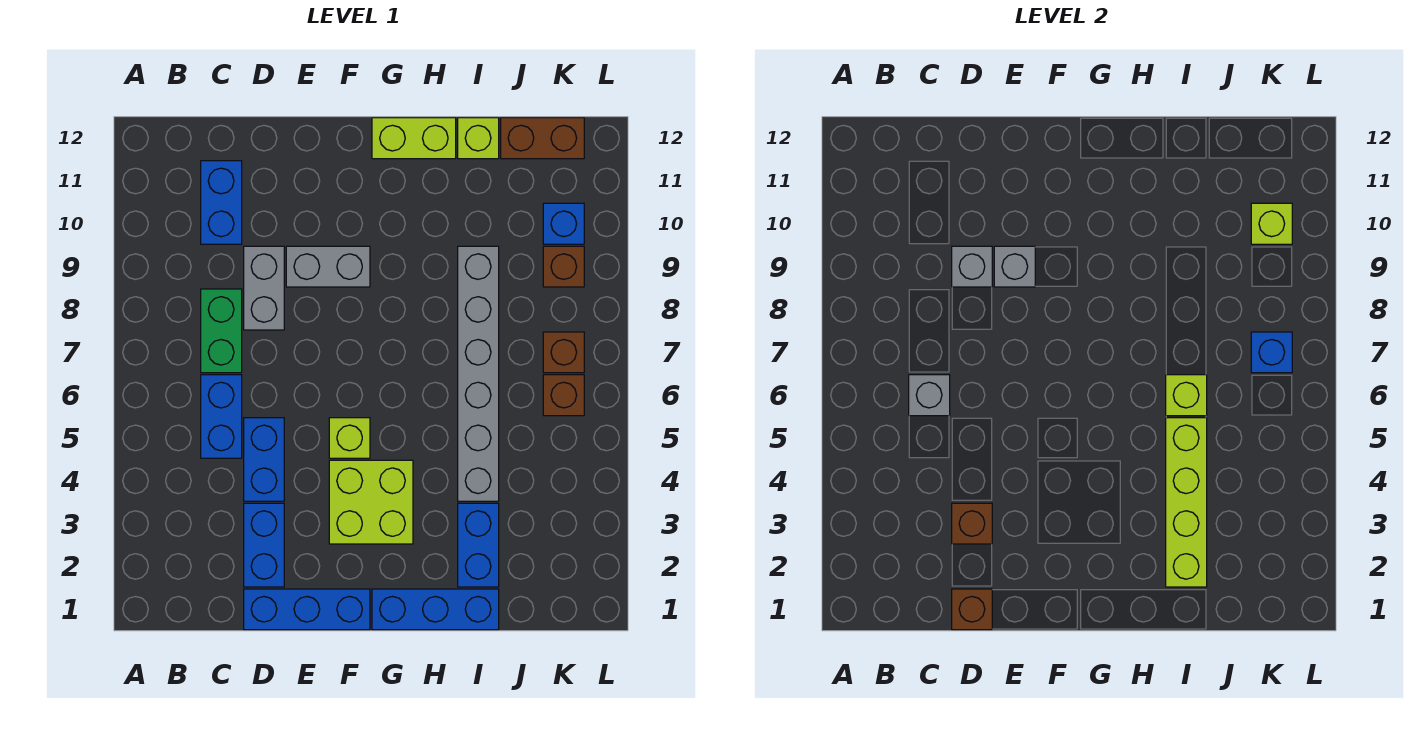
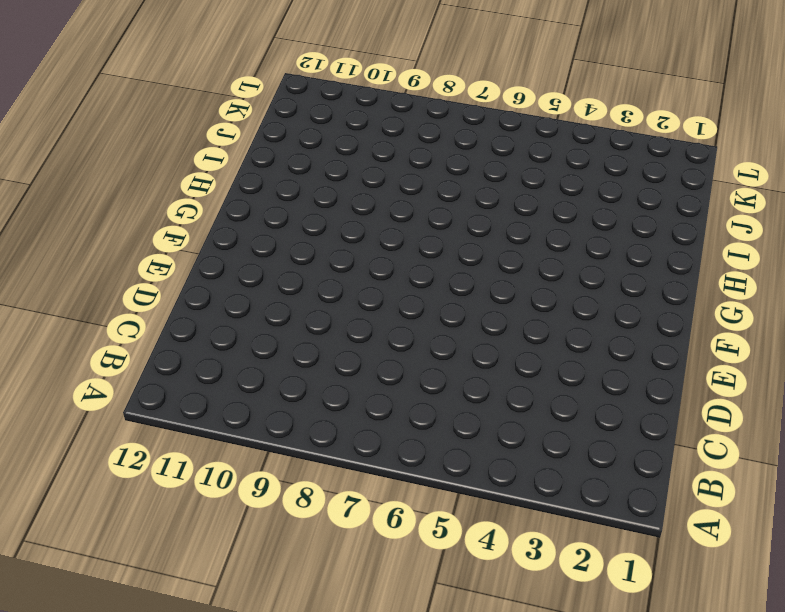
none -> blue 1x2 brick [201,375,242,458]
none -> green 1x2 brick [201,289,242,373]
none -> blue 1x2 brick [201,161,242,244]

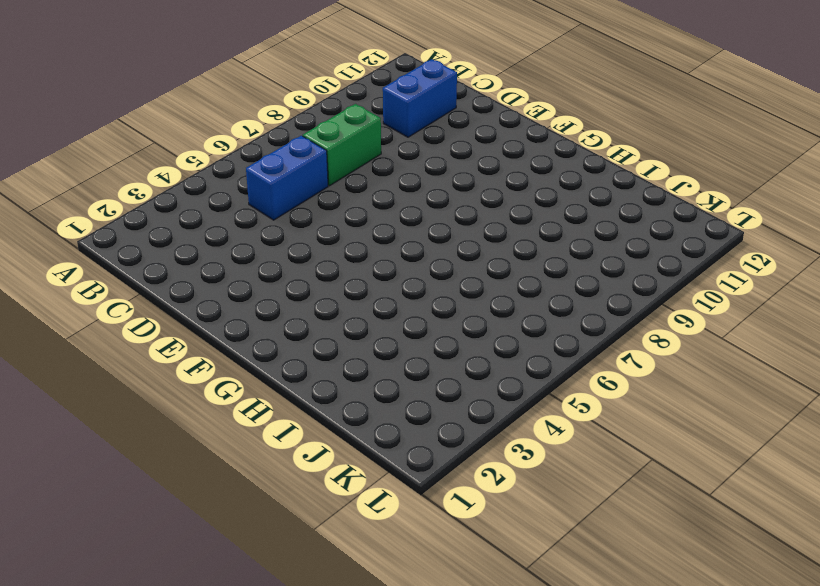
none -> blue 1x3 brick [244,589,370,630]
none -> blue 1x2 brick [244,503,284,587]
none -> blue 1x2 brick [244,418,284,501]

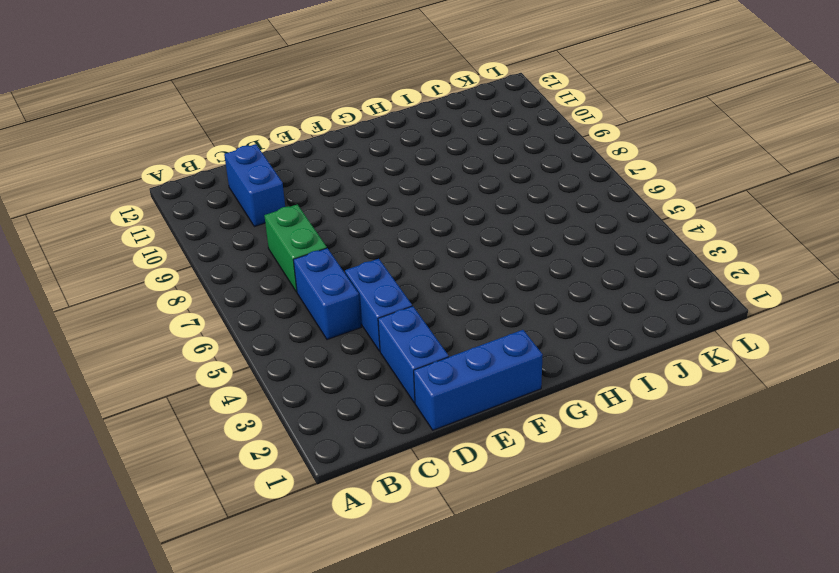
none -> grey 1x2 brick [244,246,284,330]
none -> grey 1x2 brick [286,246,370,287]
none -> lime 2x2 brick [329,460,413,544]

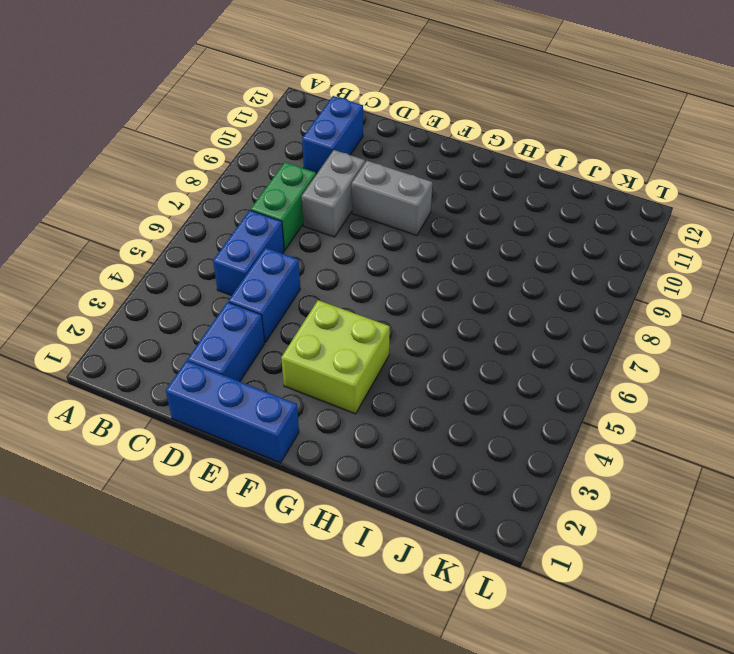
none -> lime 1x1 brick [329,418,370,458]
none -> blue 1x3 brick [372,589,499,630]
none -> lime 1x2 brick [372,118,456,159]

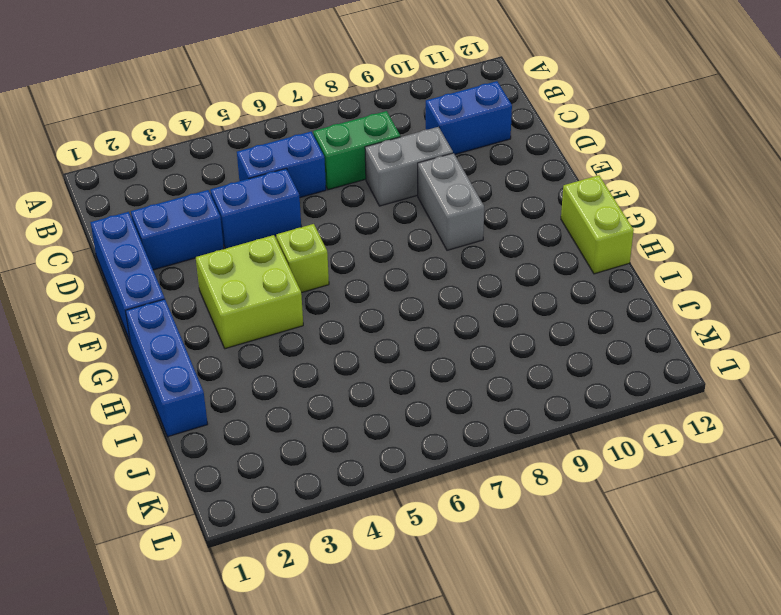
none -> blue 1x2 brick [458,503,499,587]
none -> grey 1x6 brick [458,246,499,501]
none -> lime 1x1 brick [458,118,499,159]

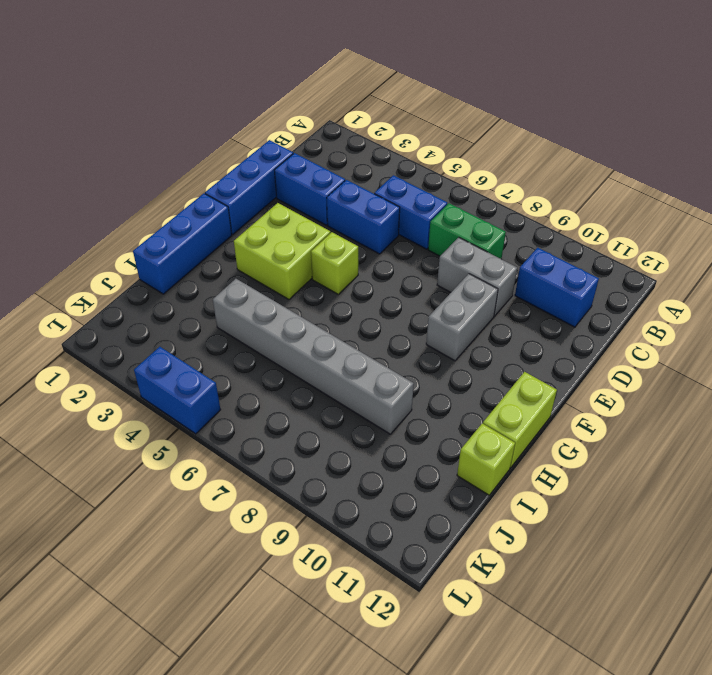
blue 1x2 brick [134,347,221,434] -> blue 1x2 brick moved to [458,503,499,587]
none -> brown 1x2 brick [501,118,584,159]
none -> brown 1x1 brick [543,375,584,416]
none -> brown 1x1 brick [543,332,584,373]

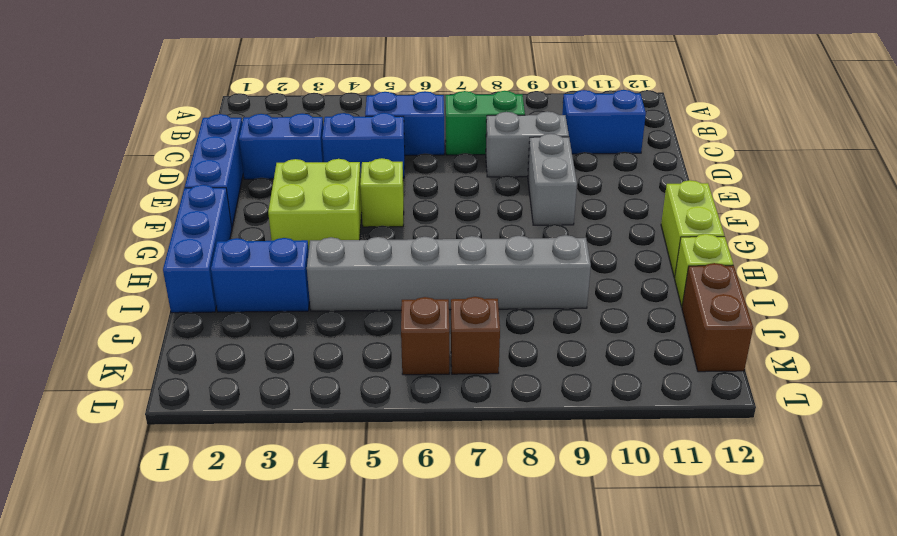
none -> brown 1x1 brick [543,246,584,287]
none -> blue 1x1 brick [543,203,584,244]
none -> grey 1x1 brick [909,375,950,416]

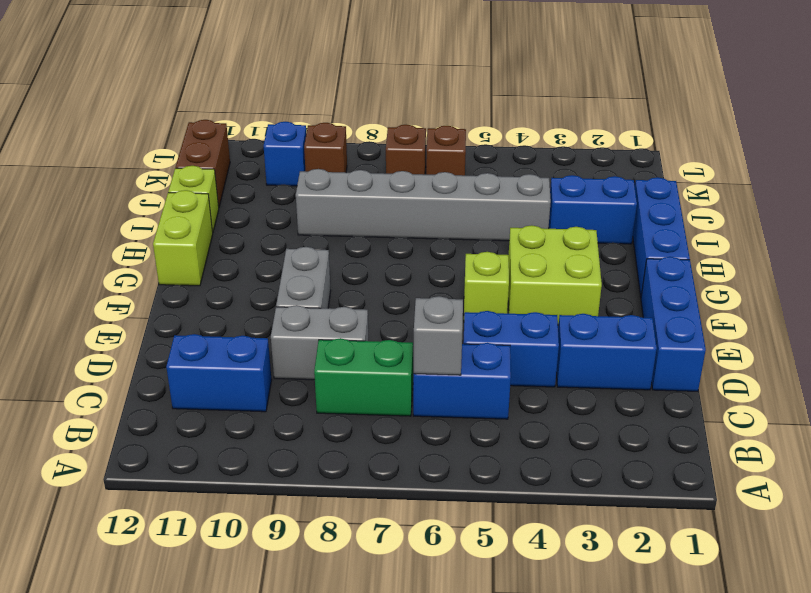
none -> brown 1x1 brick [952,589,992,630]
none -> brown 1x1 brick [952,503,992,544]
none -> grey 1x1 brick [952,246,992,287]

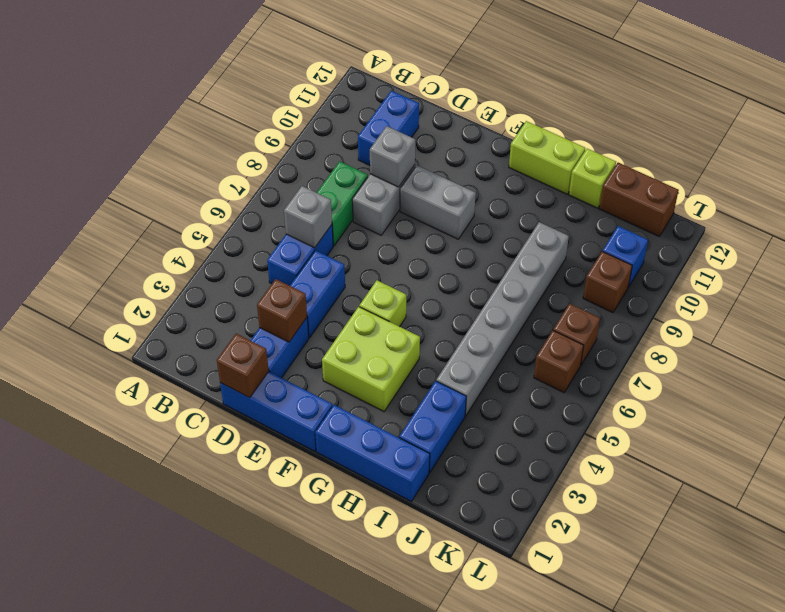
none -> grey 1x1 brick [994,246,1035,287]
none -> lime 1x4 brick [1166,418,1207,587]
none -> lime 1x1 brick [1166,375,1207,416]

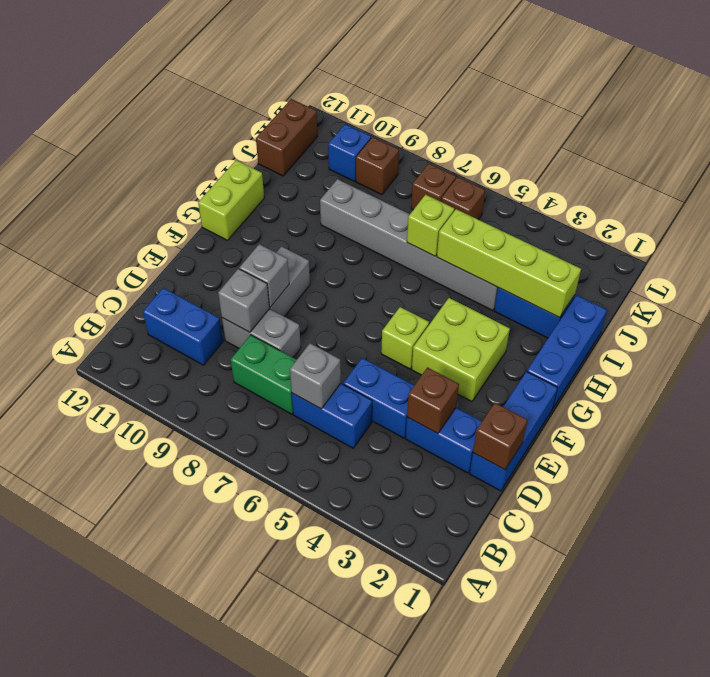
none -> lime 1x1 brick [458,118,499,159]
none -> blue 1x1 brick [1251,332,1292,373]
none -> lime 1x1 brick [1251,203,1292,244]

